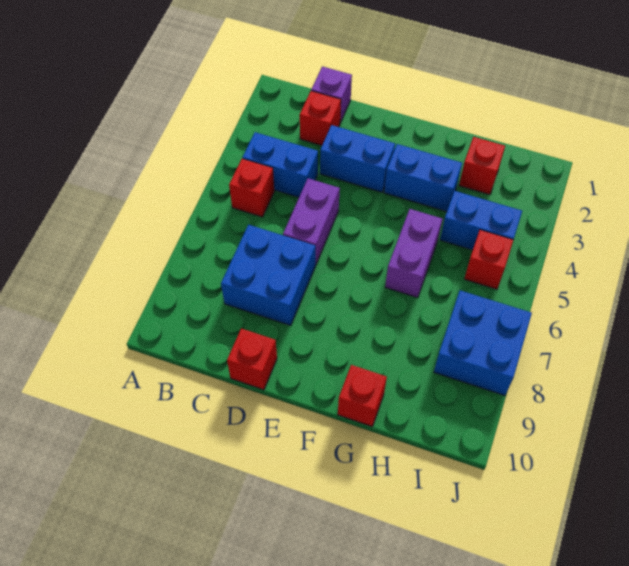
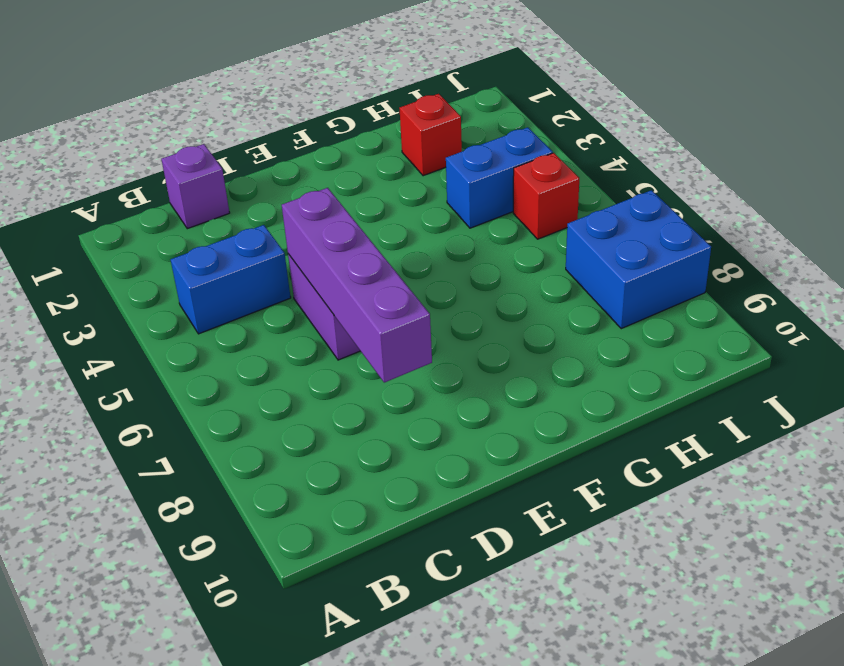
purple 1x4 brick [282,188,432,383] -> none
none -> red 1x1 brick [229,159,274,217]
none -> red 1x1 brick [300,91,341,146]
none -> blue 2x2 brick [221,225,315,326]

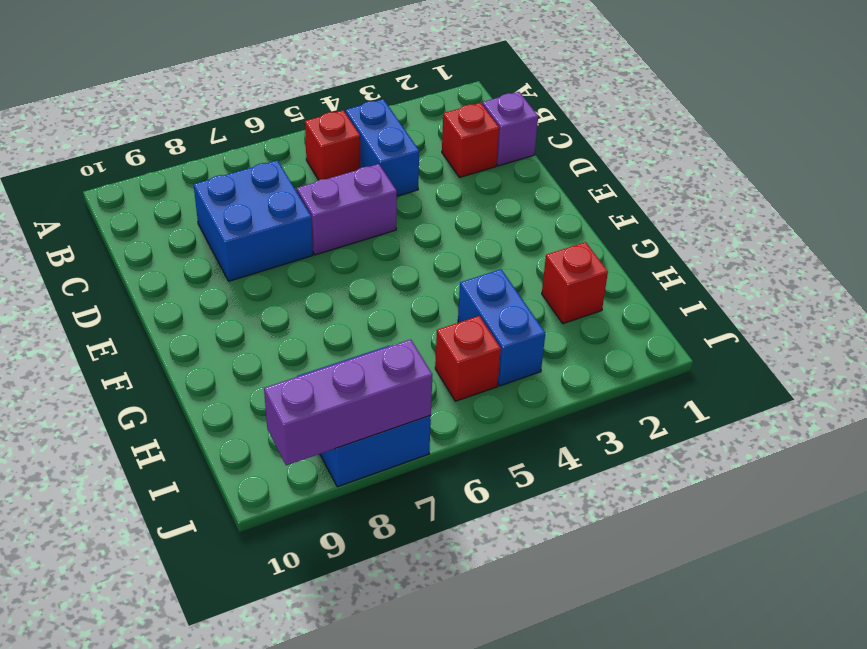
purple 1x3 brick [264,339,432,465] -> none
none -> blue 1x2 brick [320,125,395,192]
none -> red 1x1 brick [227,329,277,390]
none -> blue 1x2 brick [384,144,462,212]

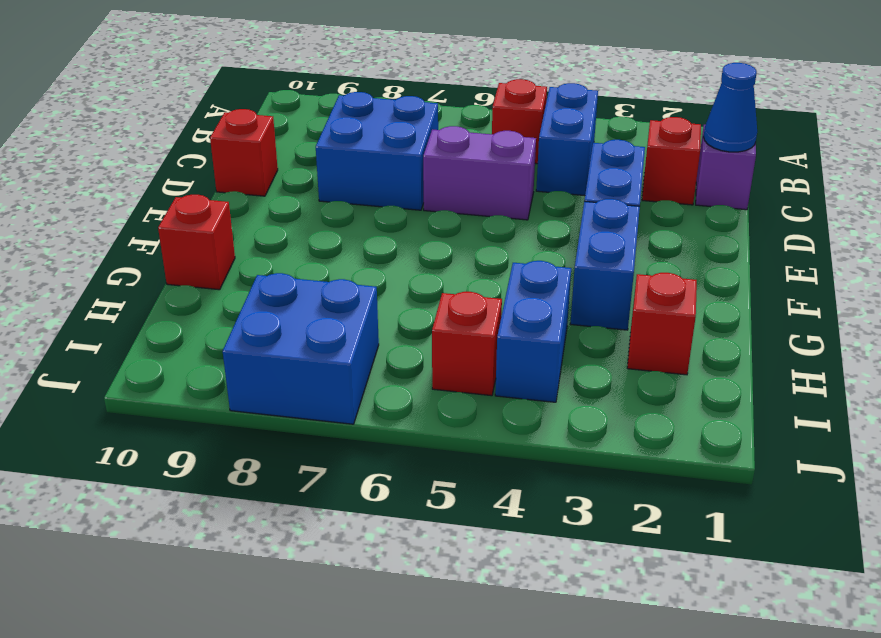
blue 1x1 cone [704,63,757,152] -> none
none -> purple 1x2 brick [385,209,442,298]

